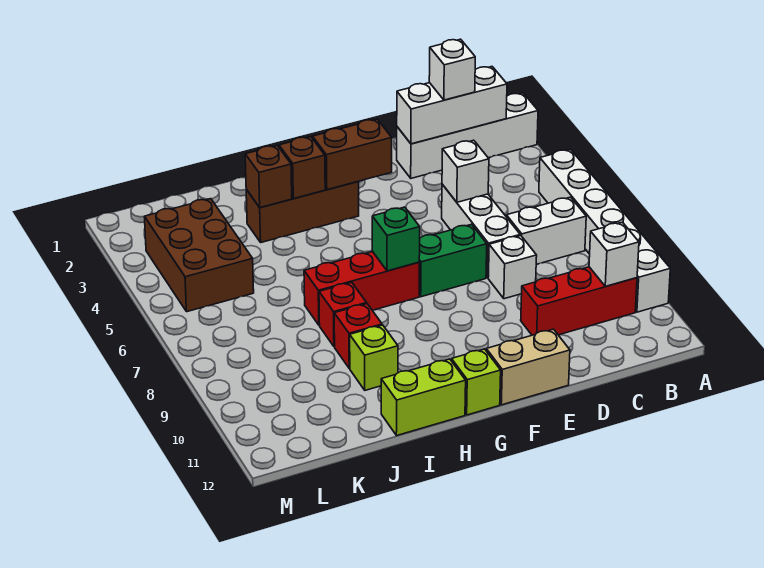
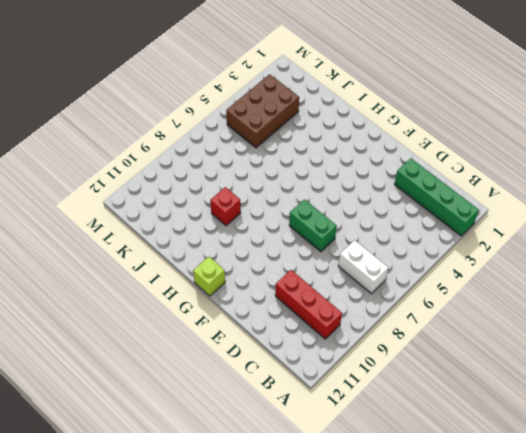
green 1x4 brick [395,158,479,236] -> white 1x4 brick [397,93,538,178]
none -> white 1x6 brick [539,149,670,312]
none -> white 1x3 brick [442,184,520,278]
none -> white 1x1 brick [488,236,537,299]

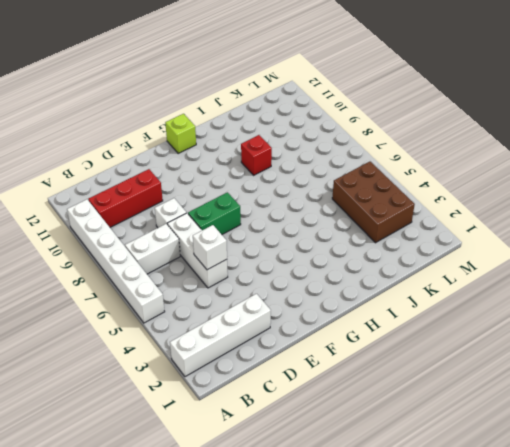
none -> tan 1x2 brick [486,329,570,405]
none -> brown 1x3 brick [246,182,359,242]
none -> red 1x3 brick [304,252,419,325]

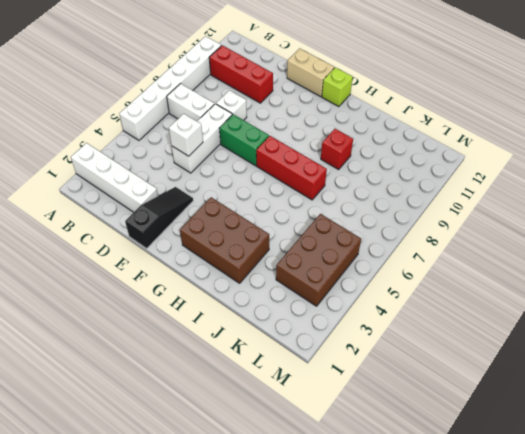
black 1x3 slope [125,187,193,248] -> none
brown 2x3 brick [180,197,269,283] -> brown 1x3 brick [246,182,359,242]
none -> lime 1x2 brick [381,359,466,436]
none -> red 1x1 brick [319,282,367,347]
none -> lime 1x1 brick [350,325,398,390]

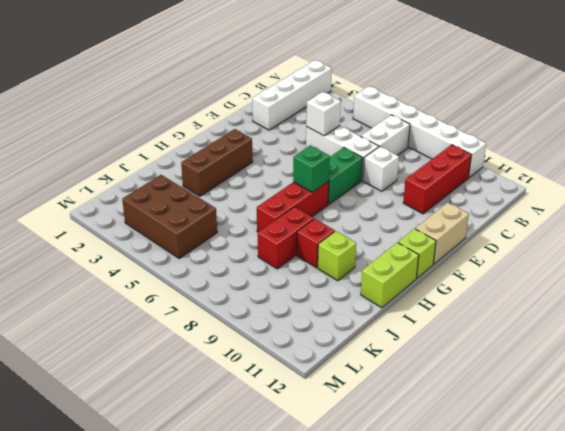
red 1x2 brick [258,207,314,269] -> red 1x1 brick [319,282,367,347]
none -> white 1x3 brick [397,67,507,144]
none -> white 1x1 brick [589,222,639,286]
none -> brown 1x2 brick [313,119,392,190]

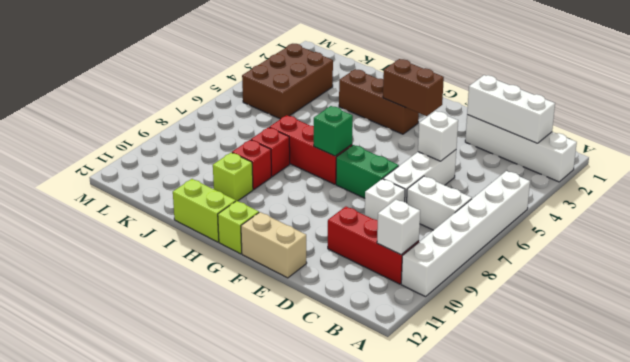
none -> brown 1x1 brick [279,137,325,199]
none -> brown 1x1 brick [245,146,292,208]
none -> white 1x1 brick [429,39,475,100]

